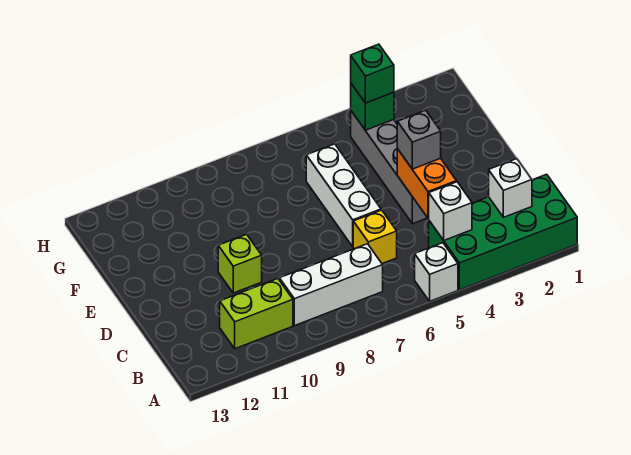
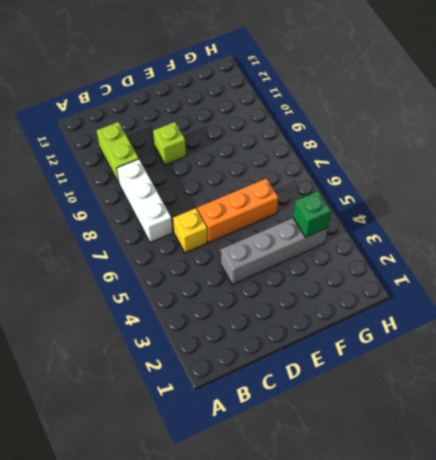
orange 1x3 brick [197,179,278,243] -> white 1x3 brick [306,144,381,247]
none -> green 2x4 brick [429,174,577,290]
none -> white 1x1 brick [415,243,458,301]
none -> white 1x1 brick [489,159,532,217]

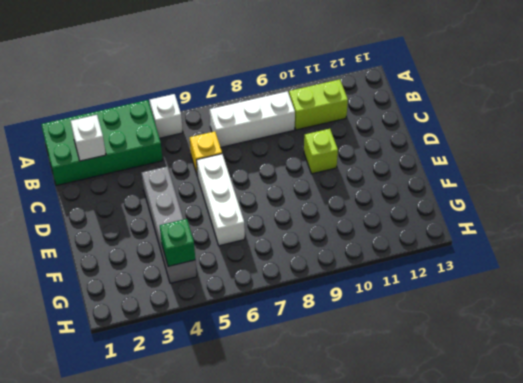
none -> white 1x1 brick [429,182,472,240]
none -> orange 1x2 brick [397,149,456,218]
none -> grey 1x1 brick [397,110,441,169]

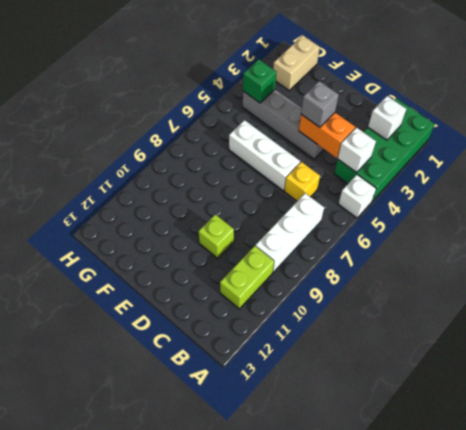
tan 1x2 brick [273,35,320,91] -> none
none -> green 1x1 brick [351,44,394,103]

